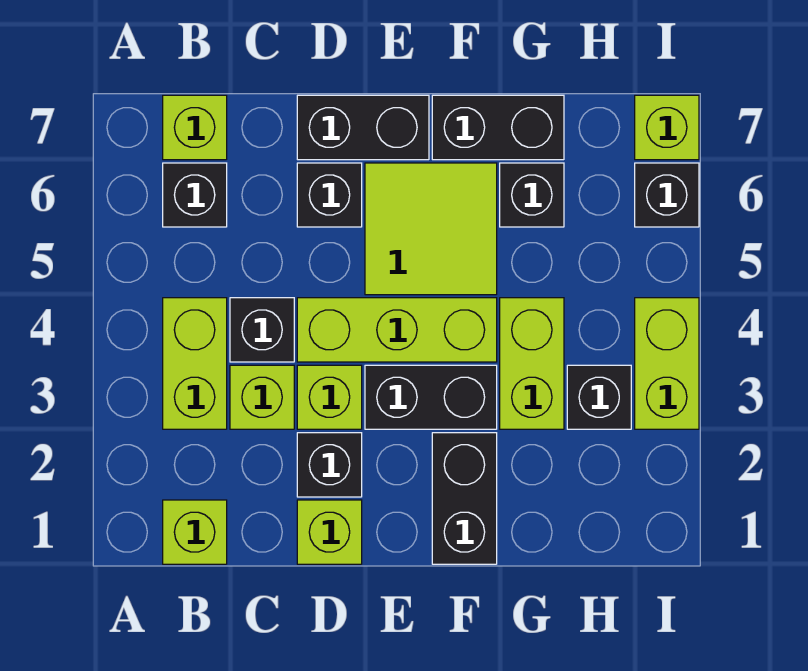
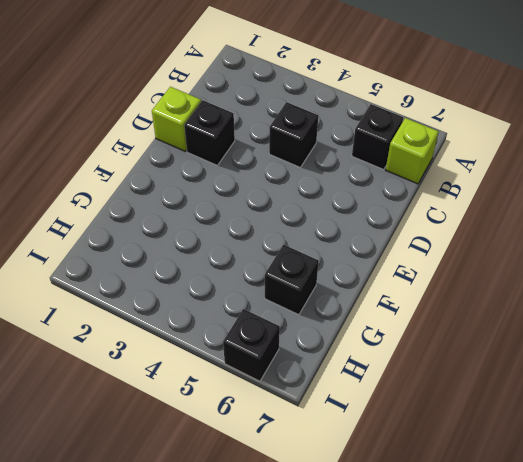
none -> lime 1x1 brick [163,500,227,564]
none -> lime 1x2 brick [163,298,227,429]
none -> lime 1x1 brick [230,365,294,429]

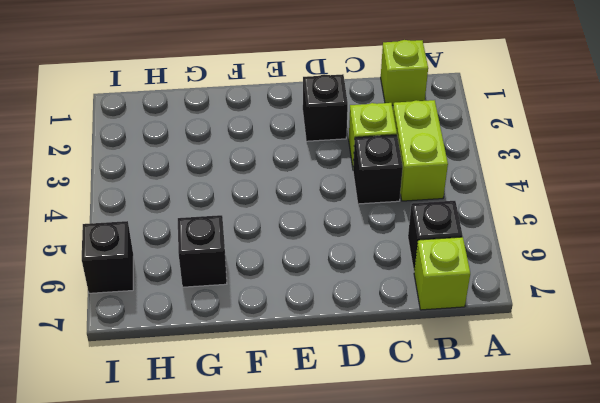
none -> lime 1x1 brick [297,500,362,564]
none -> lime 1x1 brick [297,365,362,429]
none -> lime 1x3 brick [297,298,497,362]

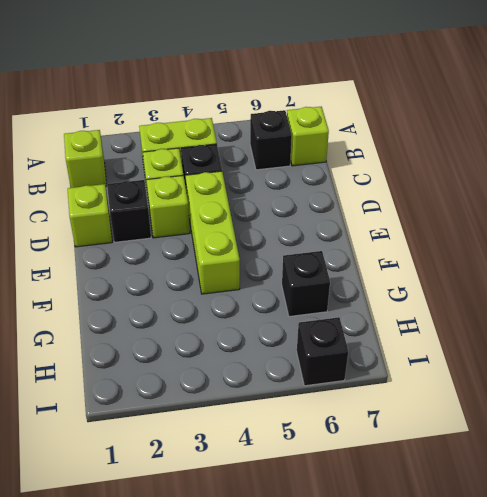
none -> black 1x1 brick [297,163,362,227]
none -> black 1x2 brick [297,95,429,160]
none -> black 1x2 brick [365,365,497,429]

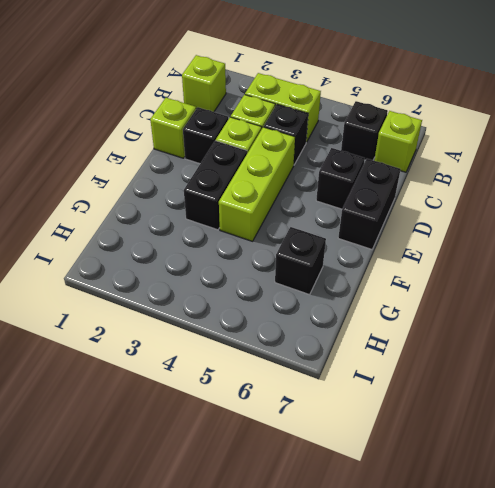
none -> lime 2x2 tile [365,163,497,295]
none -> black 1x2 brick [432,433,497,564]
none -> black 1x2 brick [432,95,564,160]

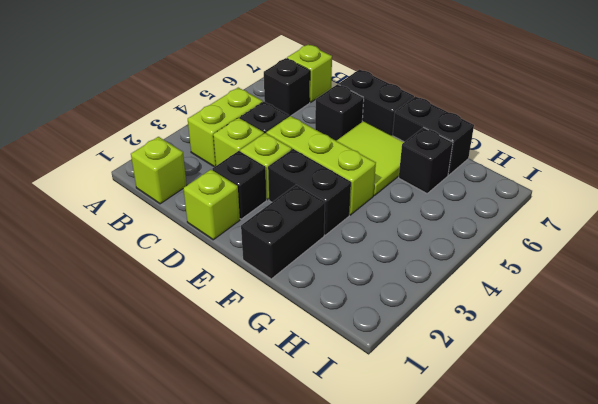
none -> lime 1x2 brick [500,298,564,429]
none -> black 1x1 brick [567,365,631,429]
none -> lime 1x2 brick [635,298,699,429]

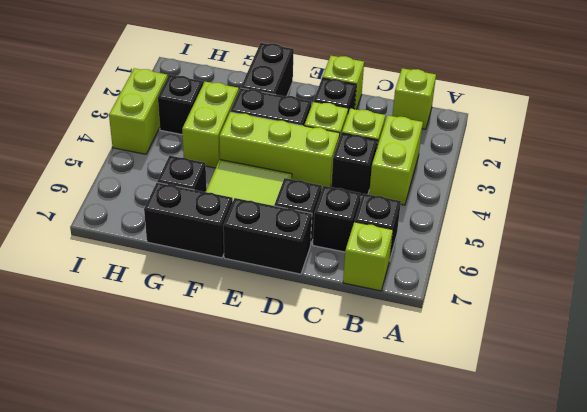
black 1x1 brick [313,186,361,252] -> black 1x1 brick moved to [635,163,699,227]
none -> lime 1x1 brick [635,95,699,160]

